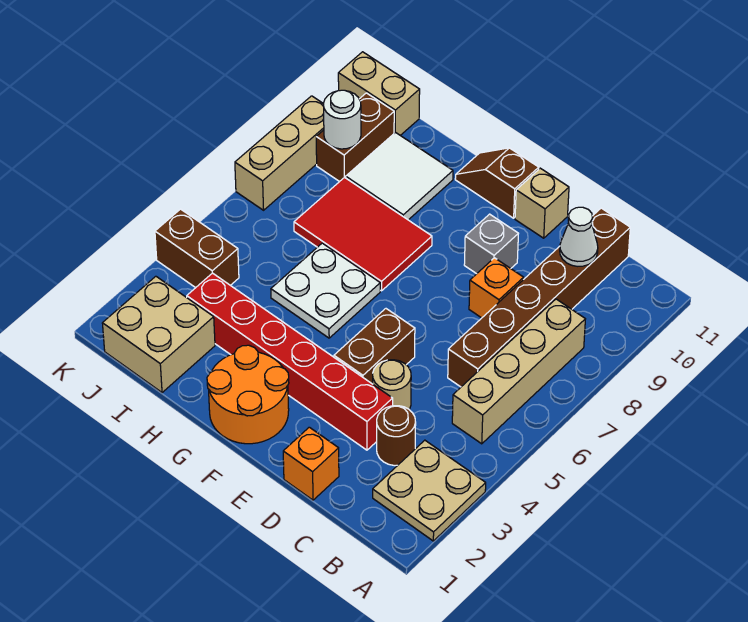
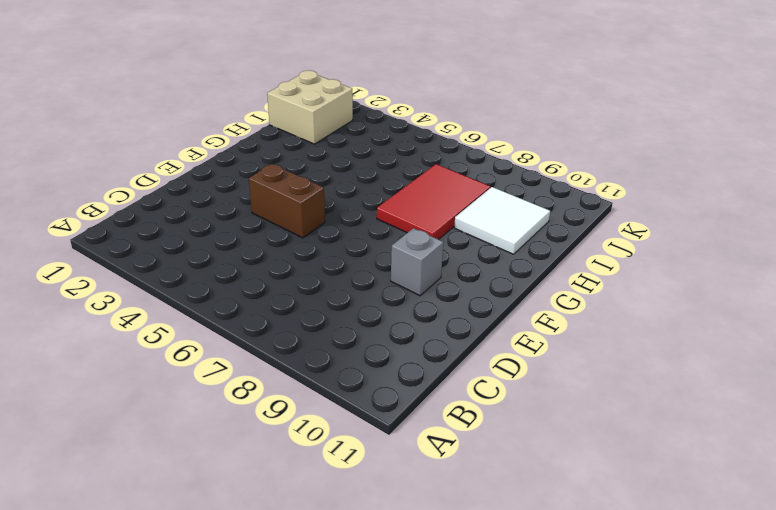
none -> tan 2x2 plate [373,440,486,541]
none -> tan 1x4 brick [452,299,585,444]
none -> brown 1x1 round brick [377,406,416,466]

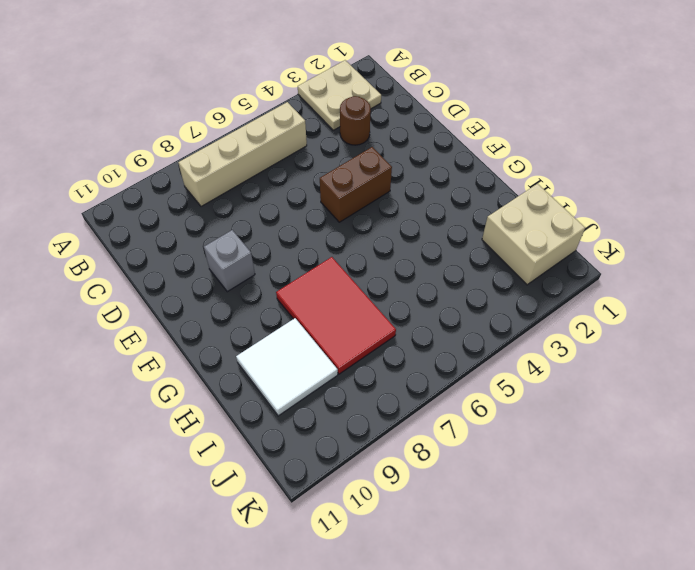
none -> brown 1x6 brick [448,208,630,387]
none -> orange 1x1 brick [283,427,339,500]
none -> red 1x6 brick [187,273,393,450]

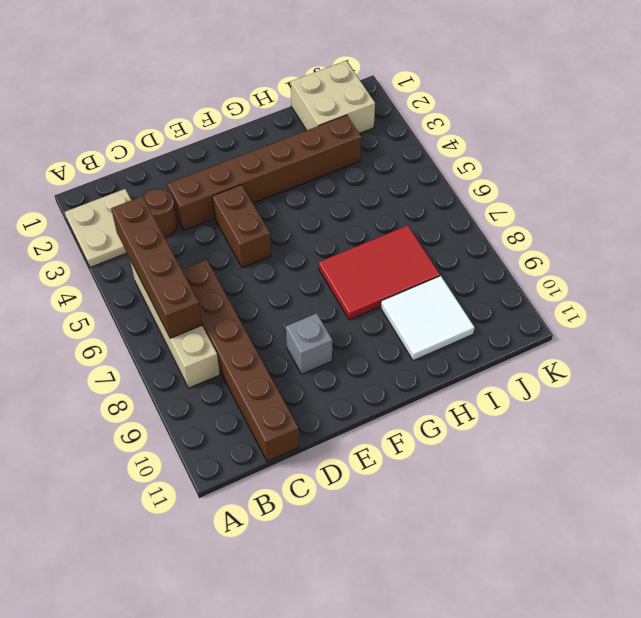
brown 1x4 brick [111,196,202,338] -> none
brown 1x6 brick [168,115,361,230] -> red 1x6 brick [187,273,393,450]
none -> orange 1x1 brick [283,427,339,500]
none -> tan 1x1 round brick [373,360,411,410]
none -> orange 1x1 brick [469,258,524,318]

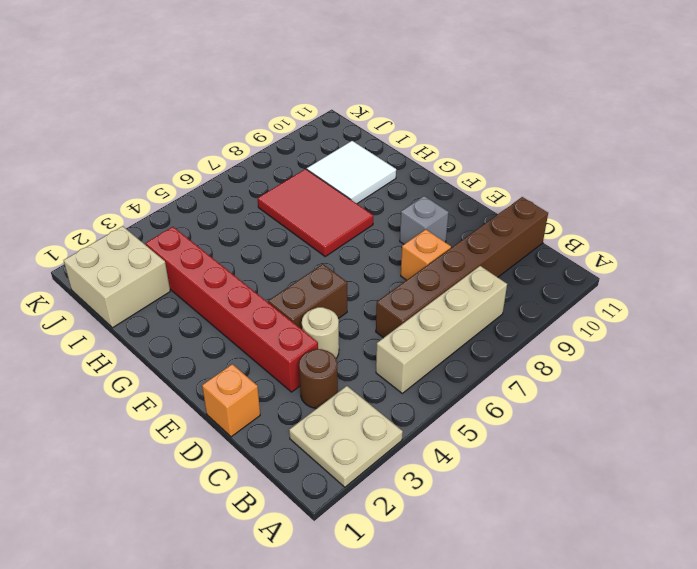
none -> tan 1x1 brick [515,168,569,238]
none -> orange 2x2 round brick [207,345,289,444]
none -> brown 1x2 slope [455,148,539,218]

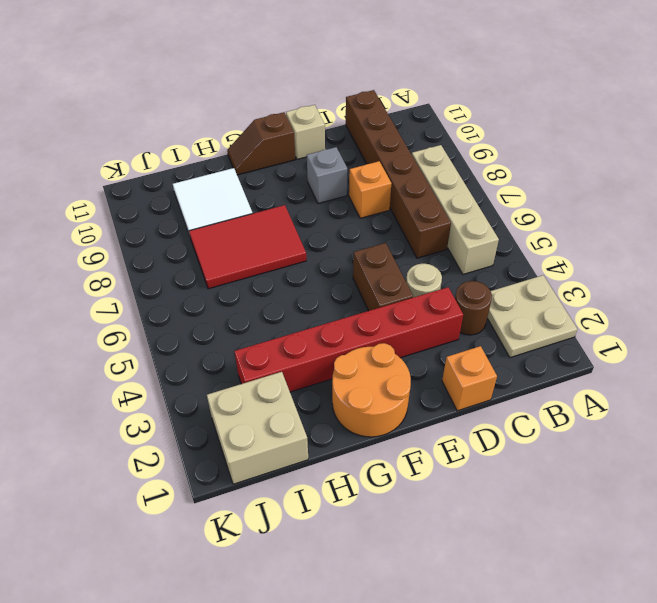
none -> white 2x2 plate [271,243,380,338]
none -> brown 1x2 brick [155,209,239,288]
none -> brown 1x2 brick [316,93,394,182]

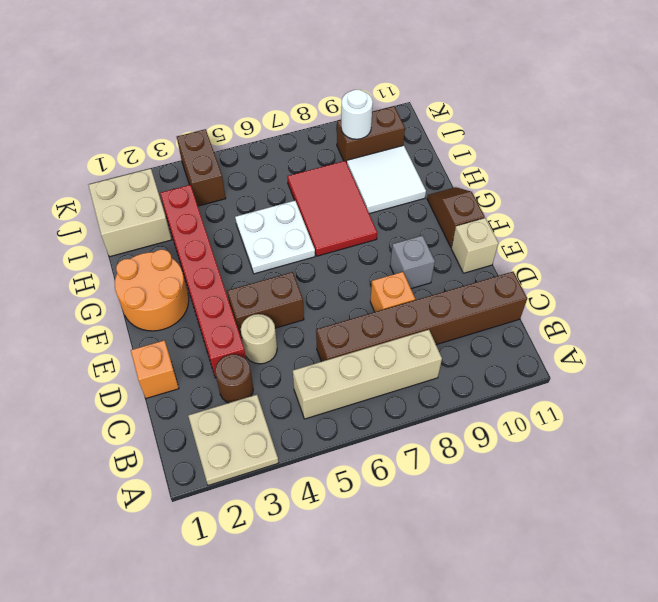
none -> tan 1x2 brick [338,52,420,135]
none -> tan 1x3 brick [235,96,324,210]
none -> white 1x1 cone [560,207,598,266]

